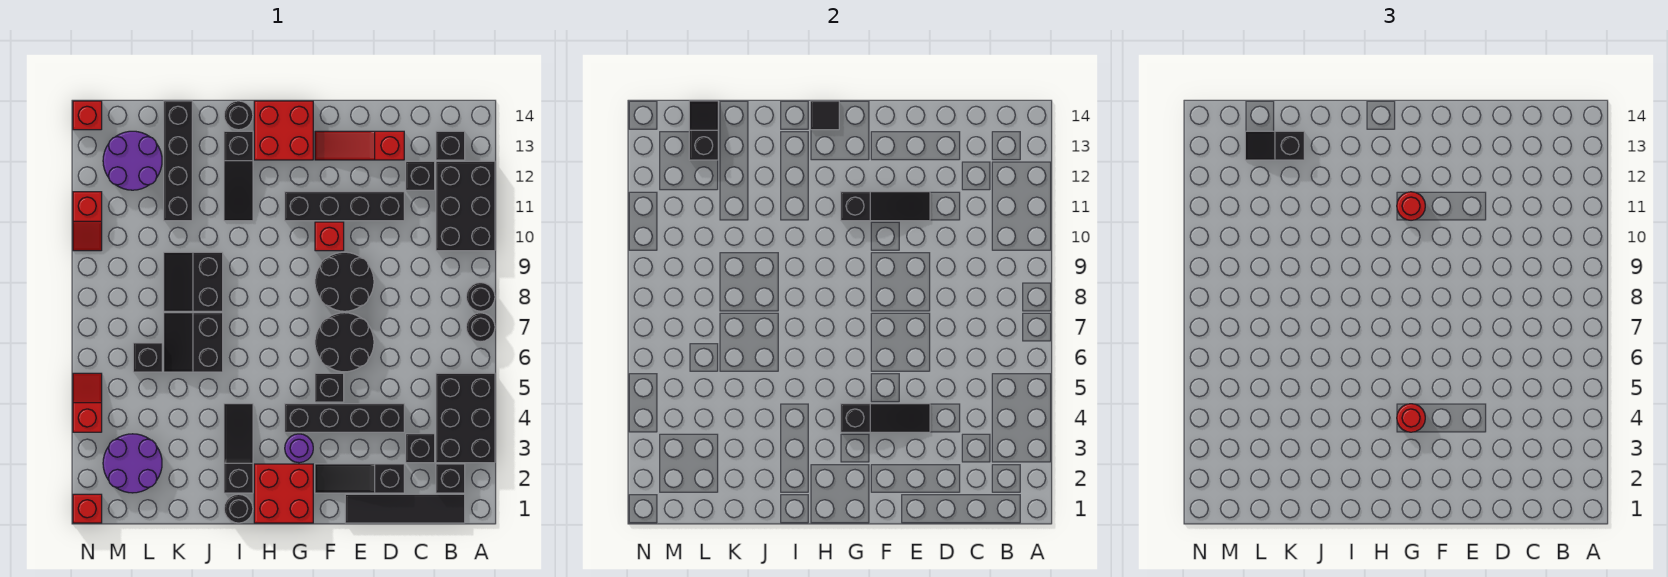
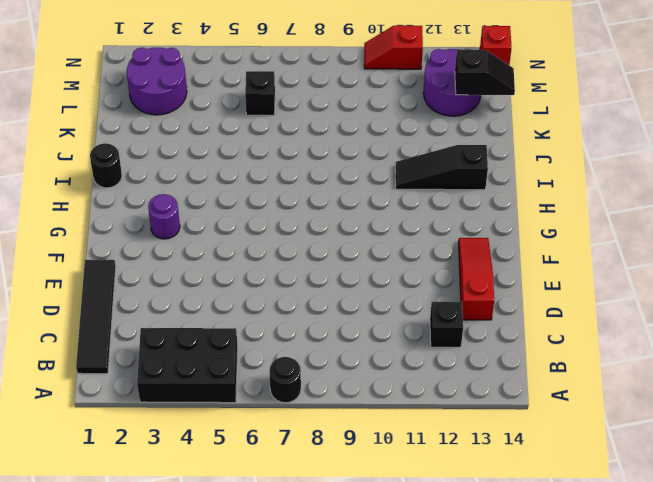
none -> black 1x1 round brick [466,283,495,311]
none -> black 2x3 brick [436,161,495,251]
none -> black 1x1 brick [436,464,465,493]
none -> black 1x1 brick [436,131,465,160]

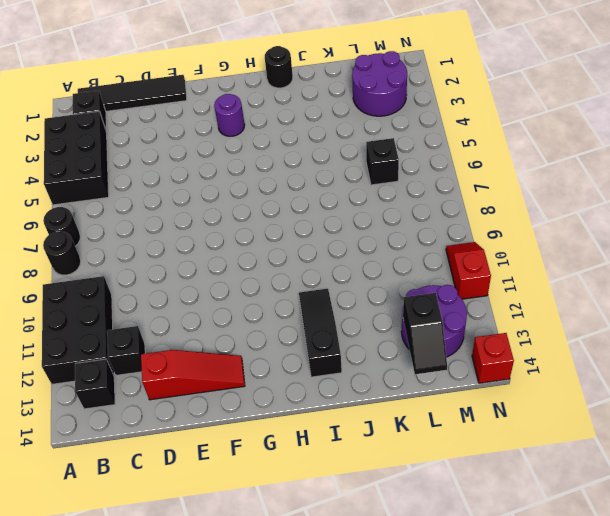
none -> black 1x1 brick [406,434,435,463]
none -> black 1x3 slope [315,464,404,493]
none -> black 1x4 brick [285,404,404,432]
none -> black 1x4 brick [285,192,404,221]

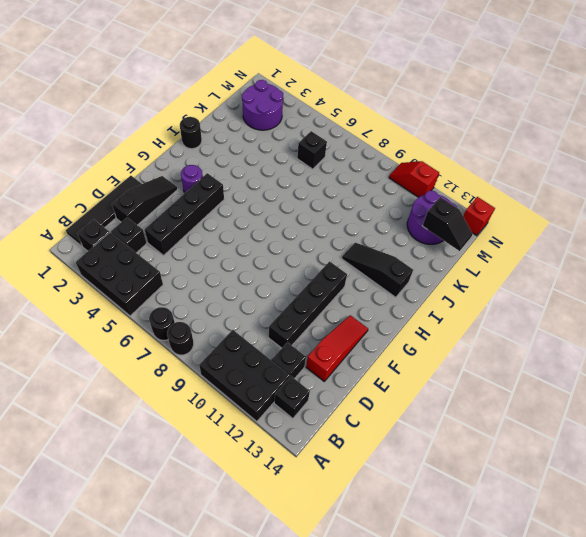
none -> black 2x2 round brick [315,313,374,372]
none -> black 2x2 round brick [315,252,374,311]
none -> black 1x1 brick [315,373,344,402]
none -> red 1x1 brick [315,222,344,251]

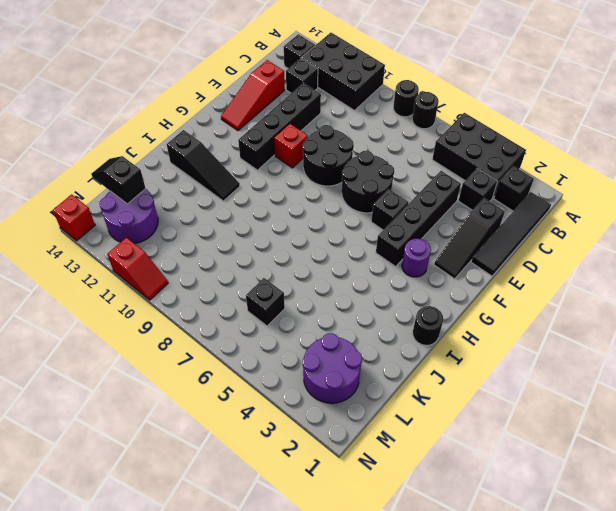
none -> red 2x2 brick [254,464,313,523]
none -> red 2x2 brick [254,101,313,160]
none -> black 1x3 slope [224,404,253,493]
none -> black 1x1 round brick [224,101,253,130]

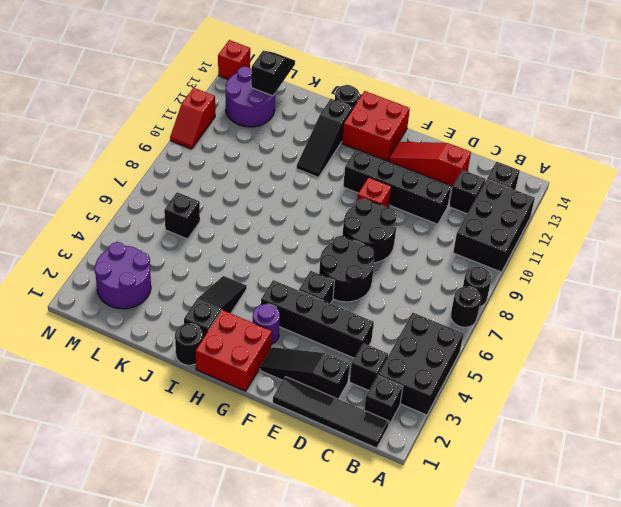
none -> black 2x2 slope [164,313,223,372]
none -> black 2x2 slope [164,252,223,311]
none -> black 1x4 brick [164,101,192,221]
none -> red 1x1 brick [73,494,102,523]

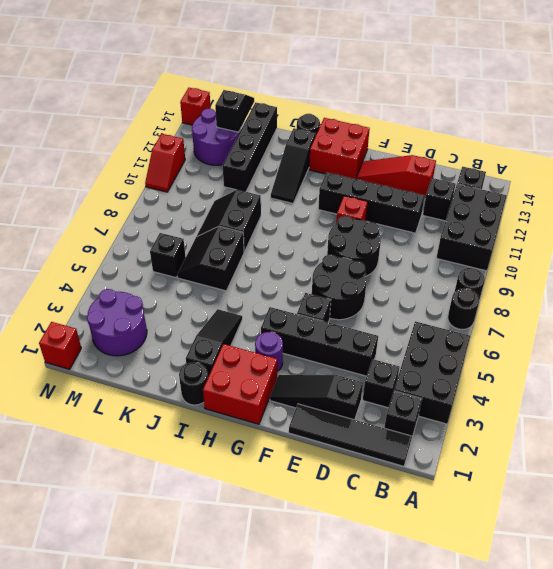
none -> red 1x2 slope [73,373,102,432]
none -> black 1x3 slope [841,404,930,432]
none -> black 1x3 slope [841,192,930,221]
none -> black 1x1 tile [810,101,839,130]

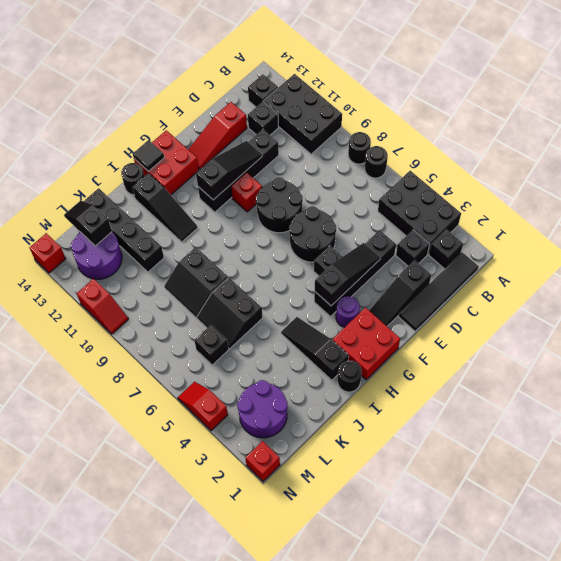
none -> red 1x1 round brick [1397,404,1425,432]
none -> red 1x1 round brick [1397,192,1425,220]
none -> black 1x2 slope [1245,131,1304,160]

